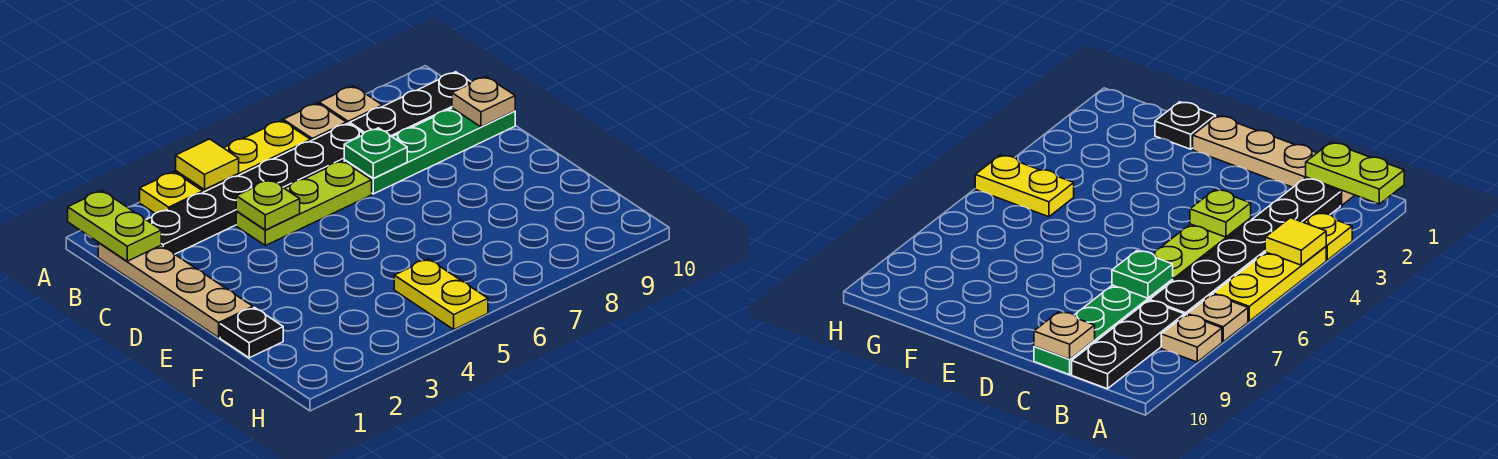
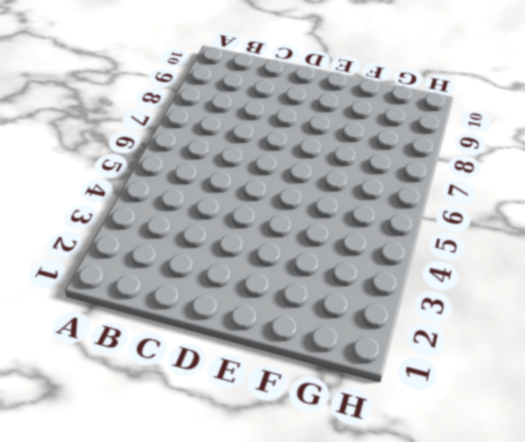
none -> yellow 1x1 plate [140,172,203,213]
none -> yellow 1x3 plate [176,120,311,192]
none -> tan 1x1 plate [283,103,346,141]

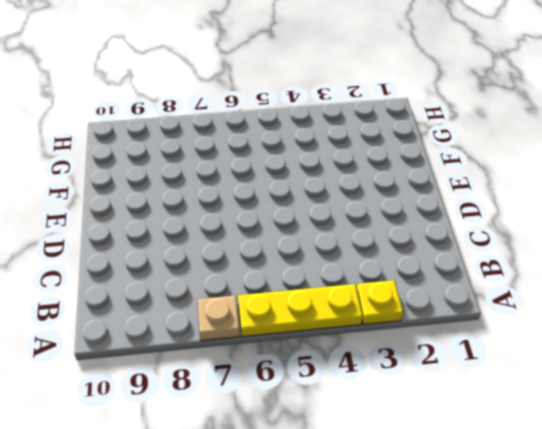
none -> tan 1x1 plate [319,86,382,124]
none -> tan 1x4 plate [98,243,253,337]
none -> black 1x6 plate [147,123,363,254]

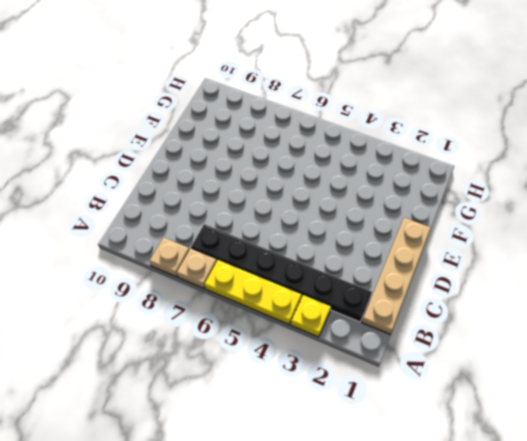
none -> black 1x3 plate [350,72,471,137]
none -> lime 1x3 plate [236,161,372,246]
none -> green 1x4 plate [344,108,515,194]

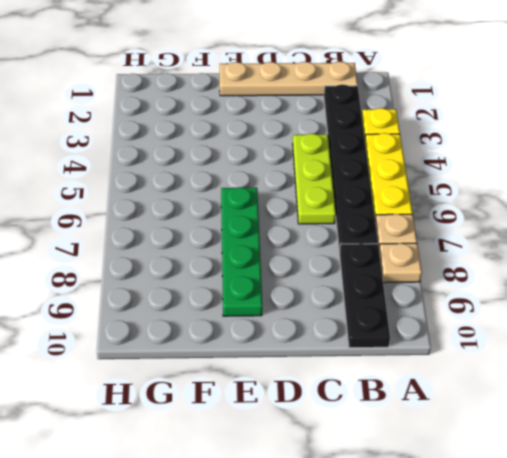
green 1x4 plate [221,187,262,316] -> green 1x4 plate moved to [344,108,515,194]
none -> black 1x1 plate [220,307,283,358]
none -> yellow 1x2 plate [394,259,488,329]
none -> lime 1x2 plate [68,191,161,261]

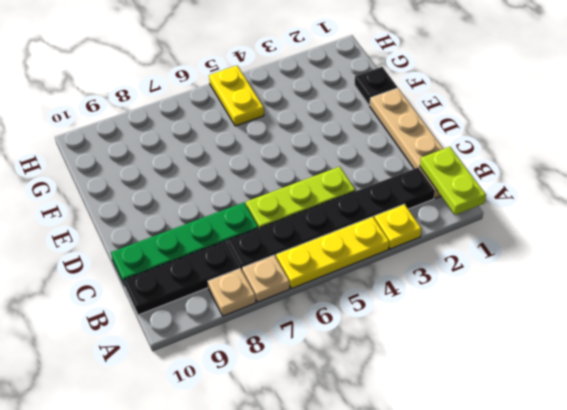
none -> yellow 1x1 tile [176,139,239,189]
none -> lime 1x1 plate [236,180,300,230]
none -> green 1x1 plate [344,128,407,178]

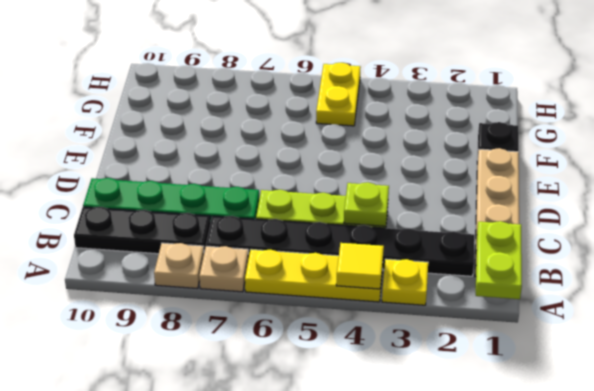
none -> green 1x1 plate [344,128,407,178]
none -> tan 1x1 plate [452,77,515,127]

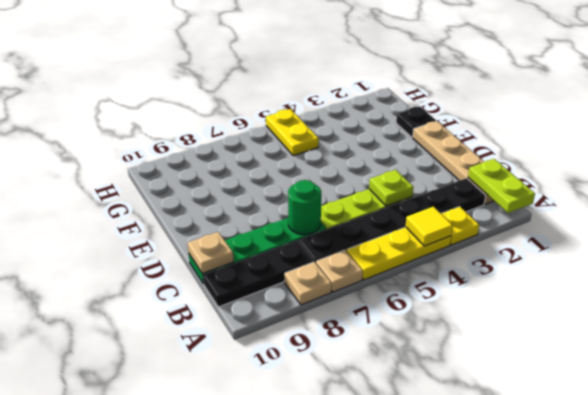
green 1x1 round brick [288,180,321,234] -> green 1x1 plate [344,128,407,178]

